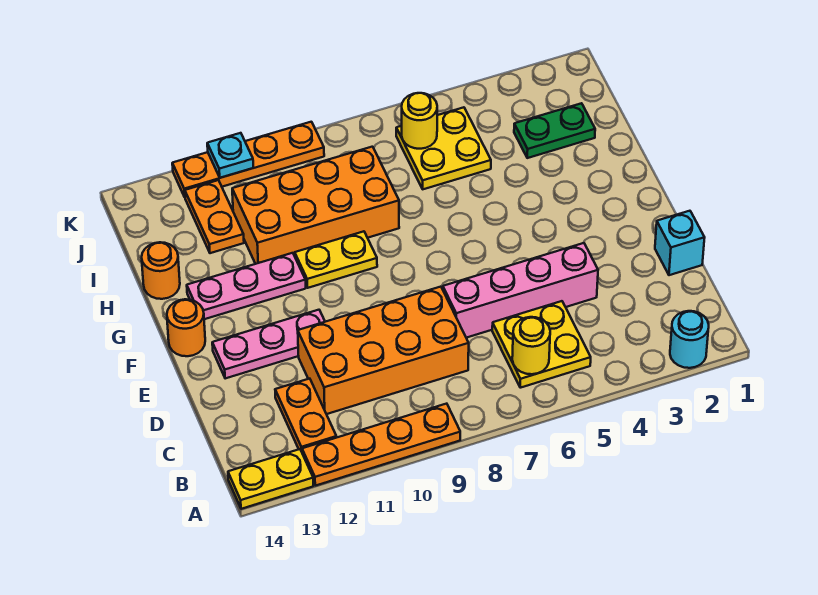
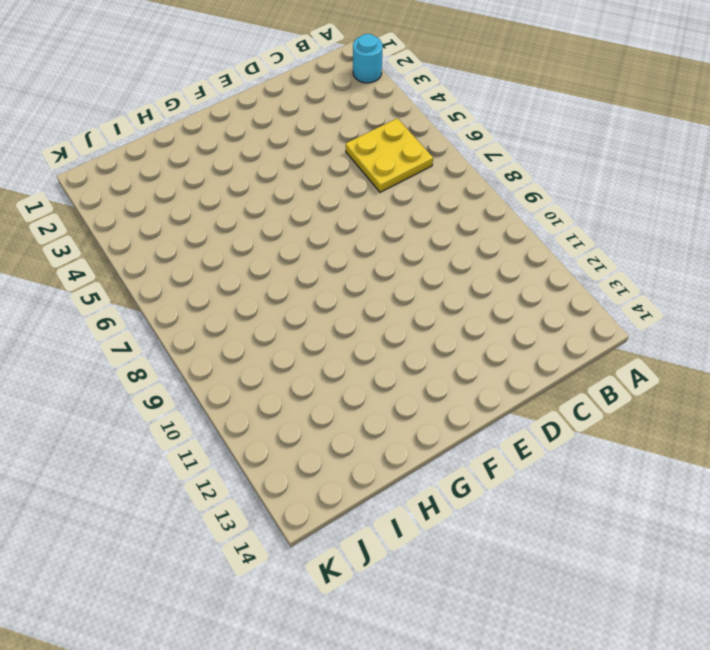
none -> orange 1x4 plate [302,404,460,486]
none -> yellow 1x2 plate [228,449,313,509]
none -> orange 1x2 plate [275,379,336,451]

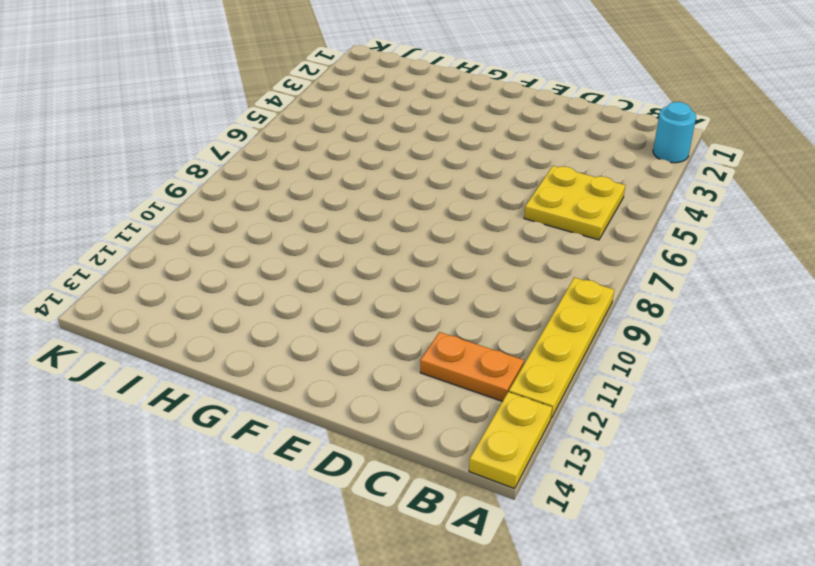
yellow 1x4 plate [509,277,614,418] -> orange 1x4 plate [302,404,460,486]
none -> orange 2x4 brick [298,287,469,414]
none -> cyan 1x1 brick [655,211,705,275]
none -> pink 1x4 brick [443,243,598,338]

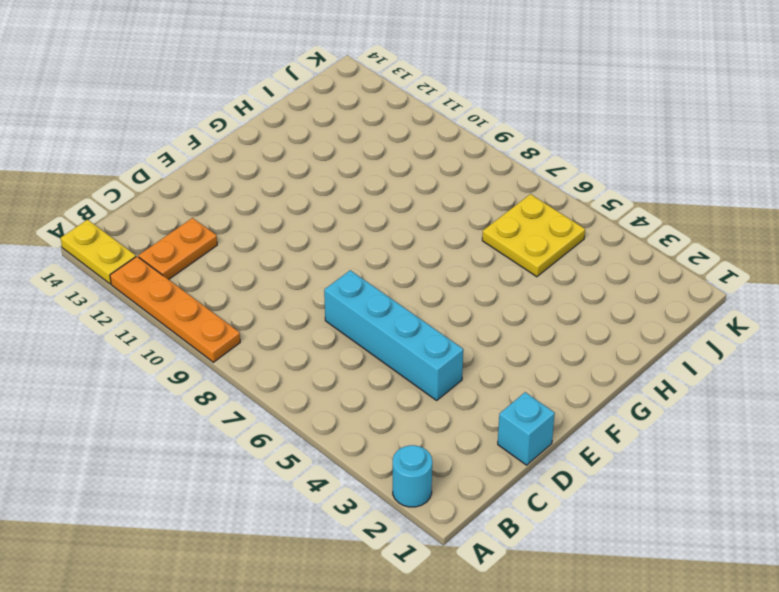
cyan 1x4 brick [324,270,463,400] -> pink 1x4 brick [443,243,598,338]
none -> yellow 2x2 plate [492,301,591,388]
none -> orange 2x4 brick [298,287,469,414]
none -> pink 1x3 plate [212,310,325,379]

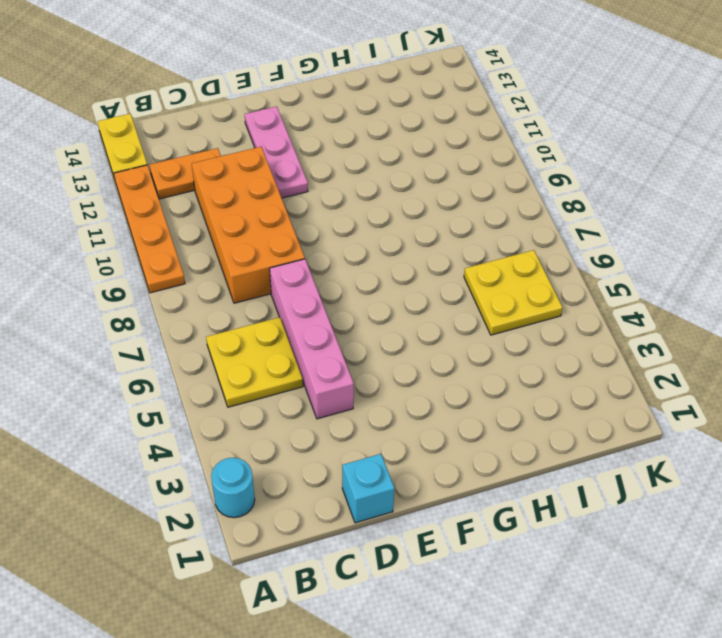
none -> orange 1x1 round brick [167,299,205,356]
none -> yellow 1x2 plate [295,231,377,288]
none -> pink 1x3 plate [187,253,306,319]

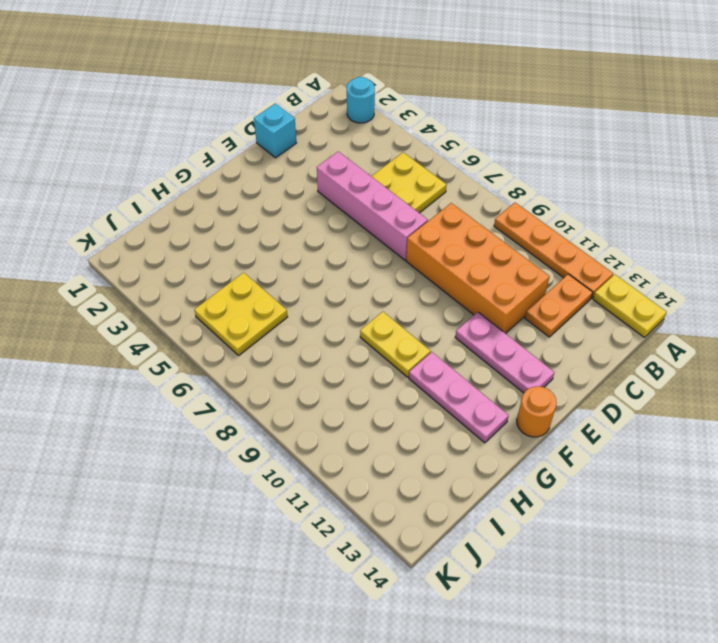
none -> orange 2x4 brick [232,147,399,264]
none -> orange 1x1 round brick [142,242,180,299]
none -> green 1x2 plate [514,103,595,158]

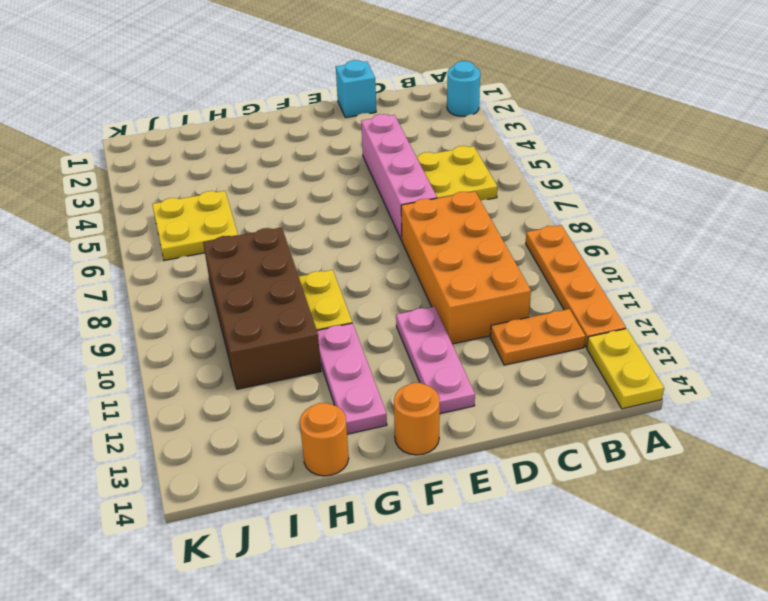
brown 2x4 brick [203,227,321,389] -> orange 2x4 brick [232,147,399,264]
none -> green 1x2 plate [514,103,595,158]
none -> orange 1x2 plate [185,180,244,253]
none -> orange 1x4 plate [172,122,324,197]

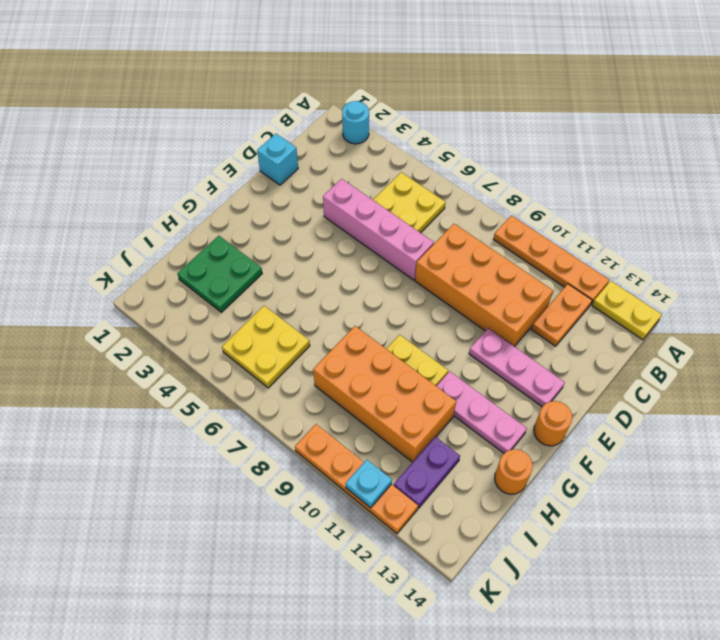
green 2x2 plate [177,236,262,312] -> green 1x2 plate [514,103,595,158]
purple 1x2 plate [394,437,460,508] -> orange 1x2 plate [185,180,244,253]
none -> yellow 1x1 round brick [512,317,550,374]
none -> yellow 1x1 round brick [402,93,437,149]

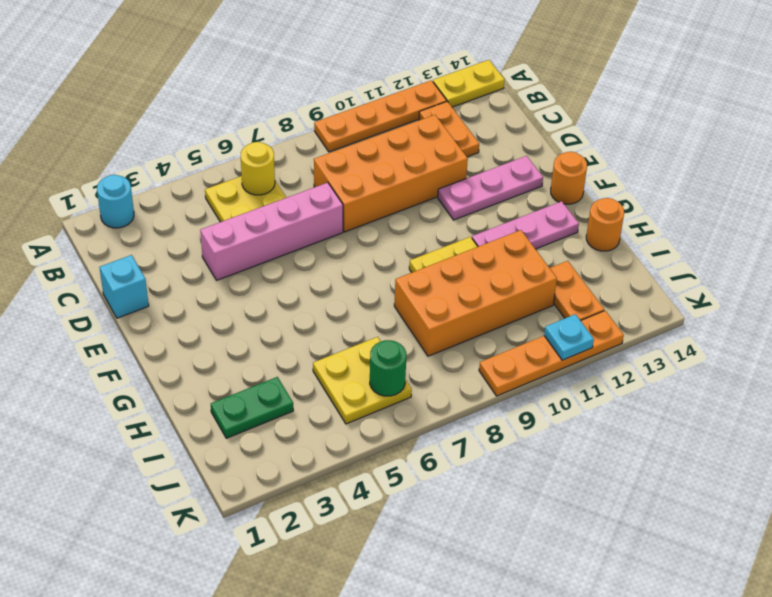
green 1x1 round brick [370,340,406,396] -> yellow 1x1 round brick [402,93,437,149]

